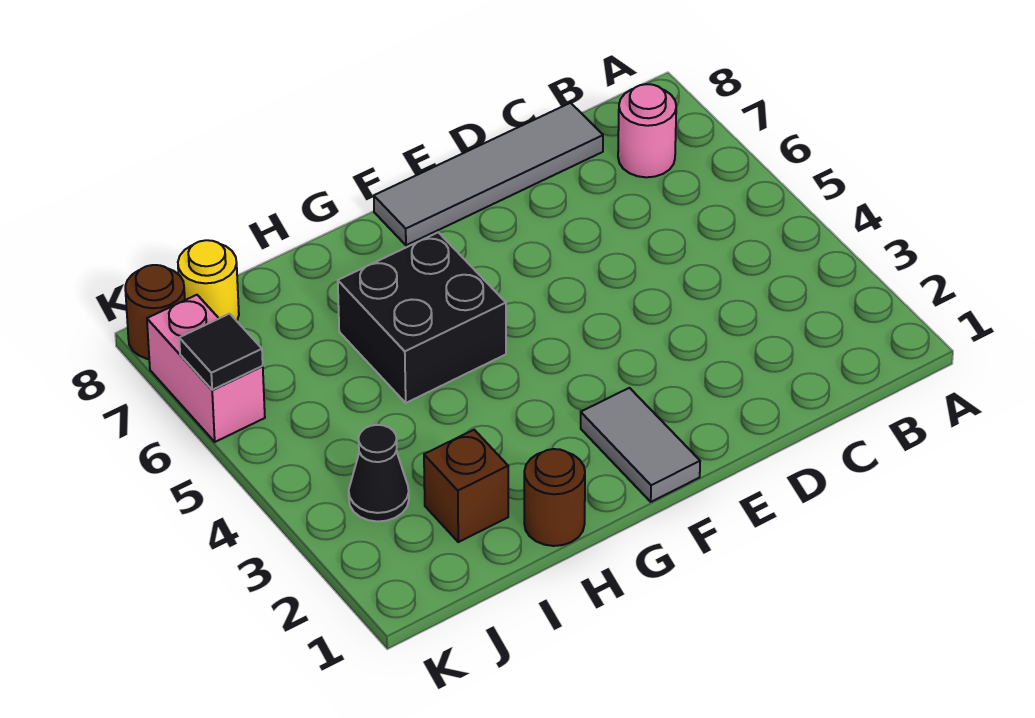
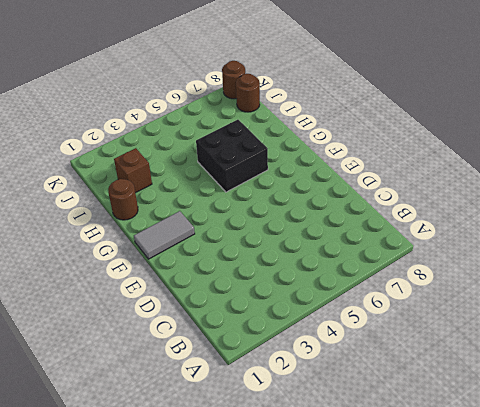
brown 1x1 round brick [236,74,260,112] -> yellow 1x1 round brick [178,240,239,321]
none -> pink 1x1 round brick [618,84,676,177]
none -> grey 1x4 tile [374,103,603,245]

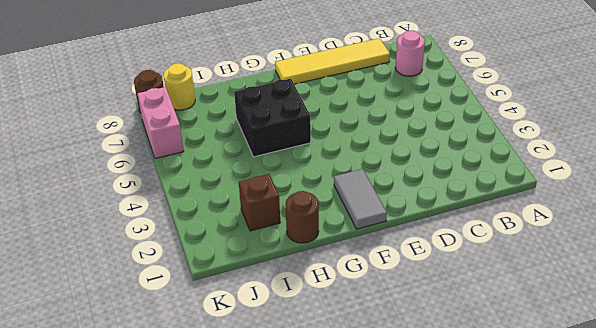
yellow 1x4 tile [275,38,390,84] -> grey 1x4 tile [374,103,603,245]
none -> black 1x1 cone [349,425,409,522]
none -> black 1x1 tile [179,314,263,390]

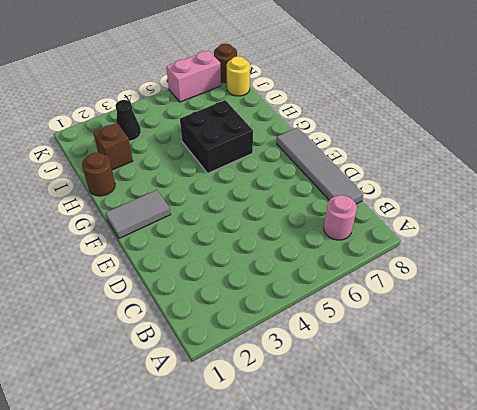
none -> black 1x1 tile [179,314,263,390]

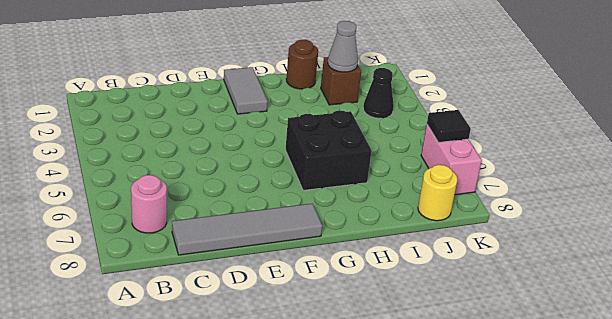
grey 1x1 cone [328,21,358,72] -> none
none -> brown 1x1 round brick [125,265,185,359]

